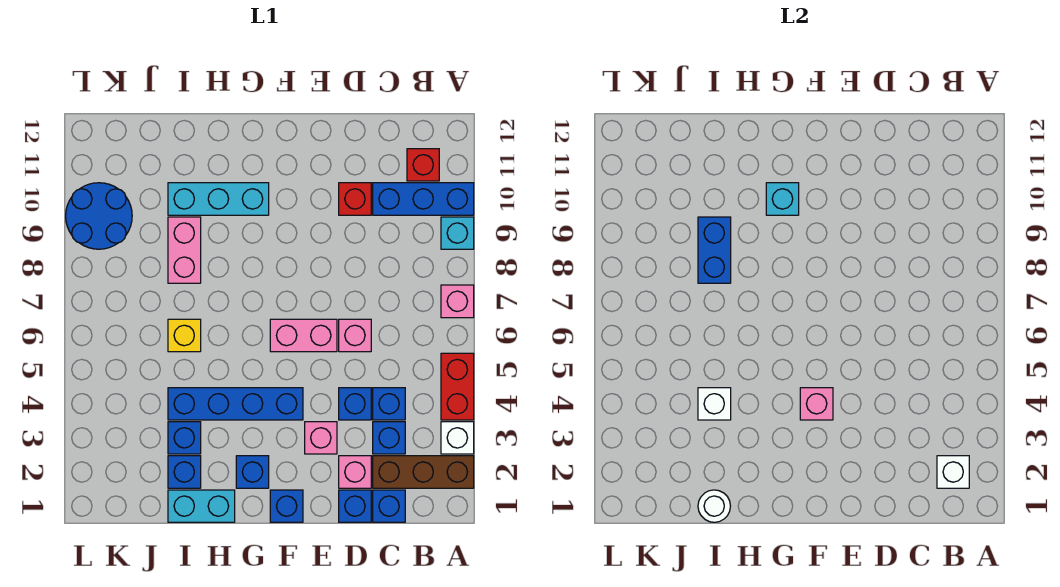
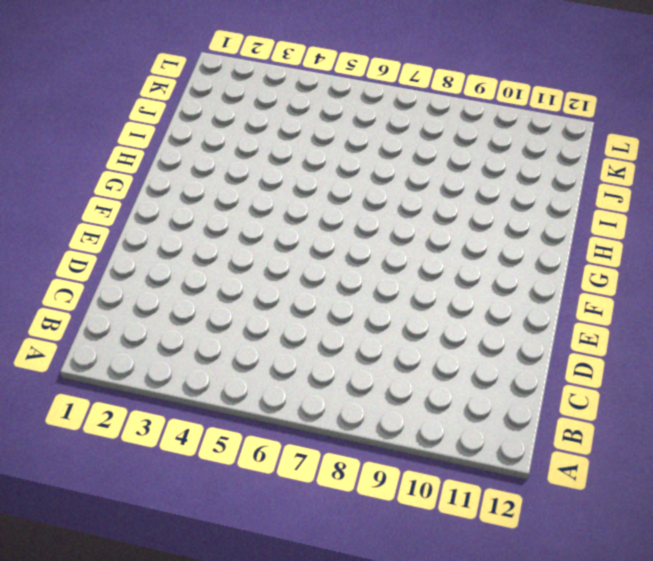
none -> brown 1x3 brick [373,456,474,488]
none -> white 1x1 brick [441,422,474,454]
none -> red 1x2 brick [441,353,474,420]
none -> pink 1x1 brick [441,285,474,318]

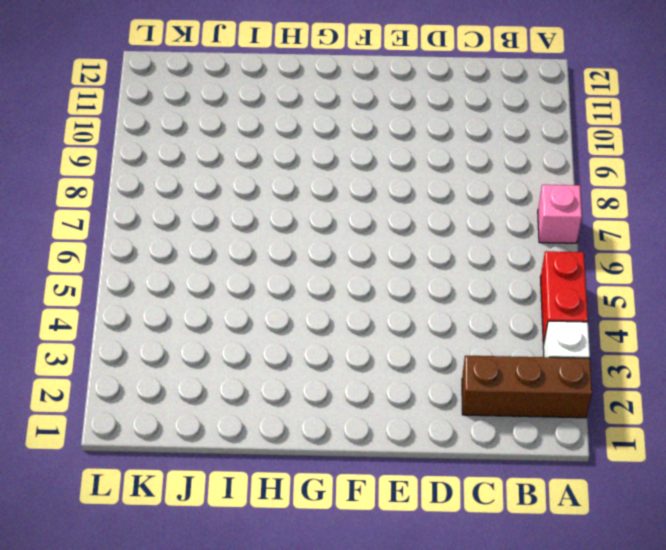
none -> cyan 1x1 brick [441,217,474,249]
none -> blue 1x3 brick [373,183,474,215]
none -> red 1x1 brick [407,149,439,181]
none -> blue 1x1 brick [373,490,405,522]

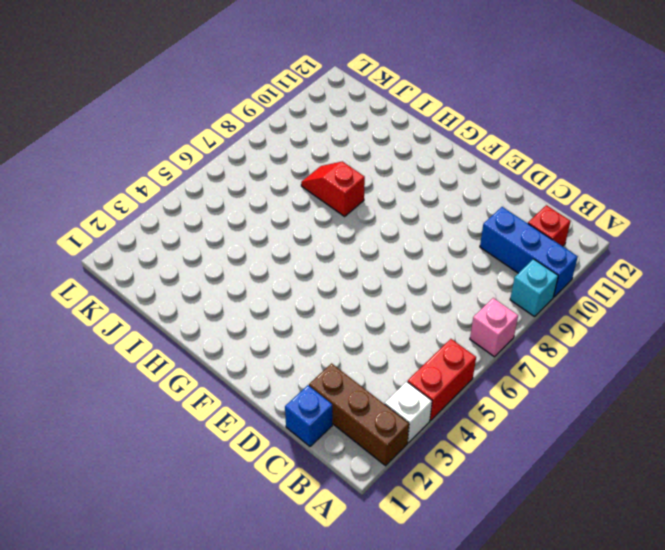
red 1x2 slope [301,161,365,216] -> pink 1x2 brick [168,217,201,283]
none -> blue 1x1 brick [373,422,405,454]
none -> blue 1x1 brick [373,388,405,420]
none -> blue 1x1 brick [339,490,371,522]
none -> pink 1x1 brick [339,456,371,488]

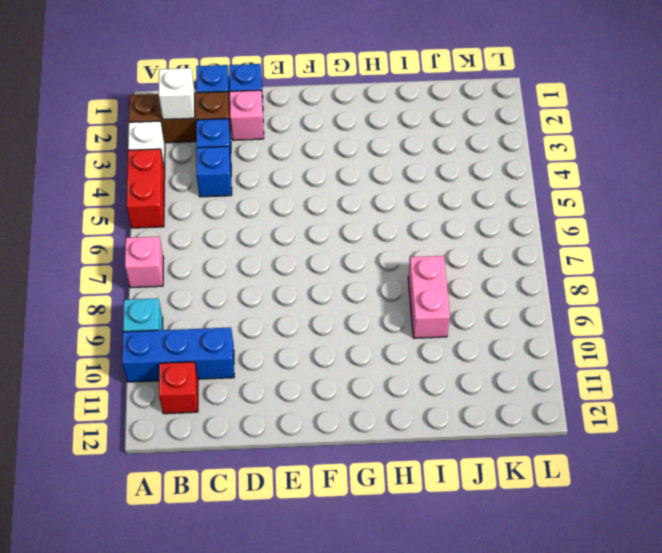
none -> blue 1x1 brick [339,388,371,420]
none -> pink 1x1 brick [339,319,371,352]
none -> red 1x1 brick [339,183,371,215]
none -> pink 1x1 brick [305,422,337,454]

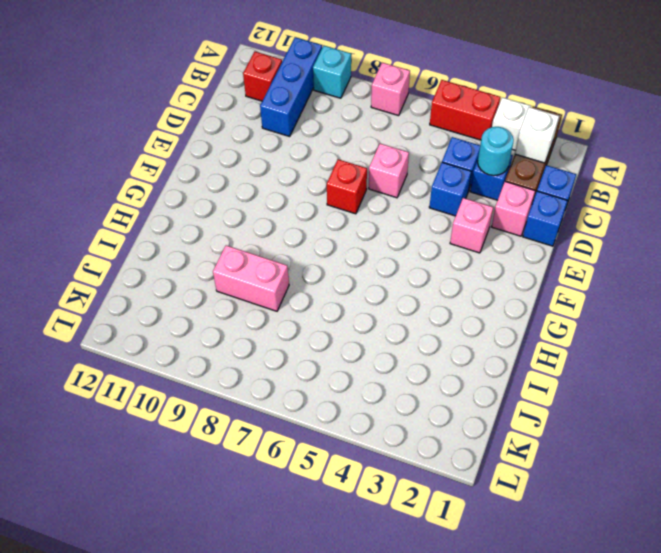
cyan 1x1 round brick [478,127,514,176] -> none
red 1x1 brick [327,159,367,214] -> red 1x1 brick moved to [339,183,371,215]
none -> pink 1x2 brick [270,319,337,352]
none -> blue 1x1 brick [270,490,303,522]
none -> blue 1x4 brick [168,388,303,420]
none -> blue 1x1 brick [236,456,269,488]

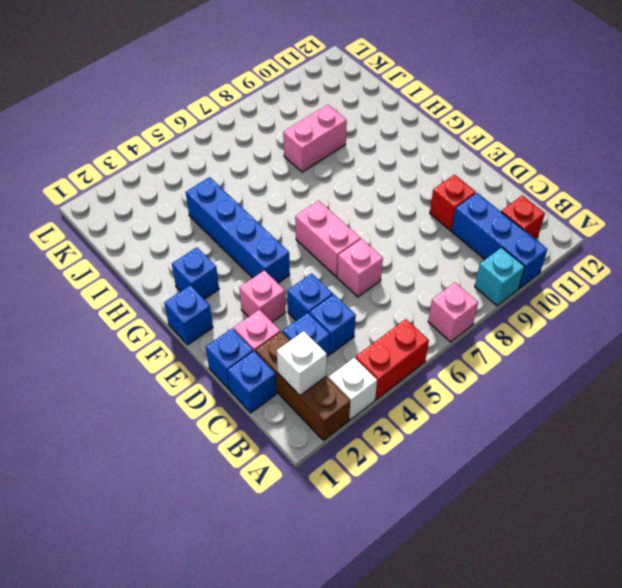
none -> cyan 1x3 brick [168,183,269,215]
none -> cyan 1x2 brick [168,490,235,522]
none -> blue 1x1 brick [168,456,201,488]
none -> blue 1x1 brick [168,422,201,454]

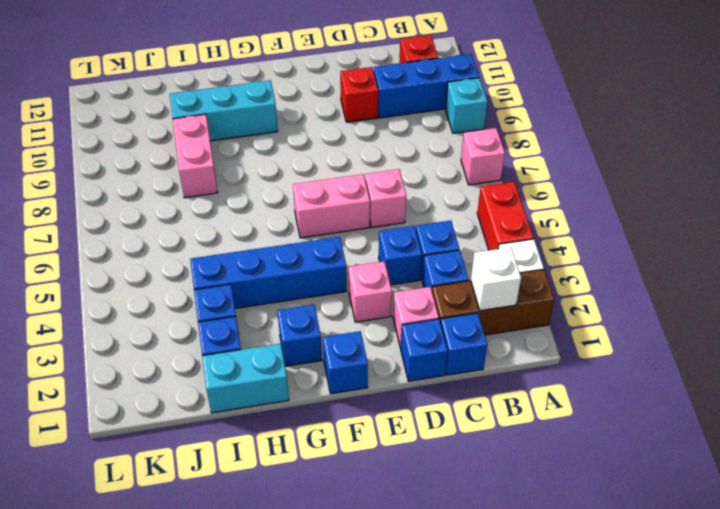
none -> yellow 1x1 brick [168,319,201,352]
none -> blue 2x2 round brick [66,183,132,249]
none -> pink 1x1 brick [800,388,833,420]
none -> cyan 1x1 brick [766,183,799,215]

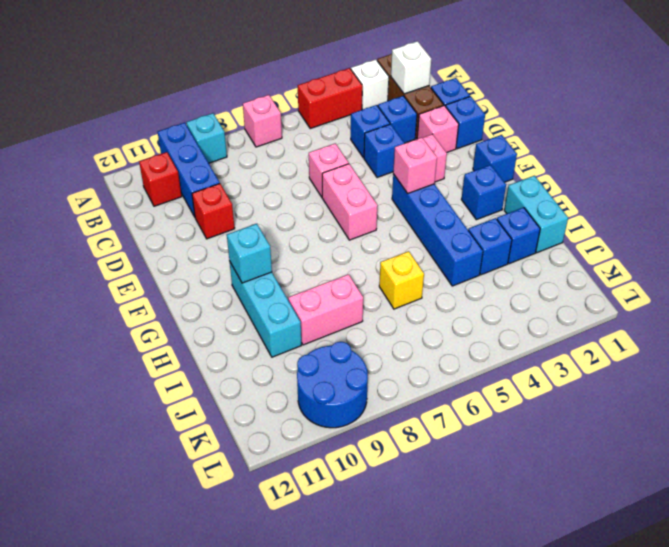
none -> white 1x1 round brick [698,490,730,522]
none -> white 1x1 brick [698,388,731,420]
none -> blue 1x2 brick [698,217,731,283]

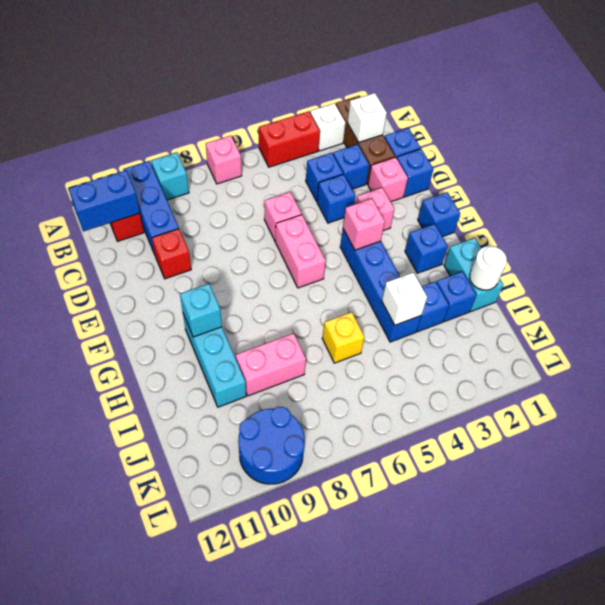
blue 1x2 brick [68,170,140,231] -> blue 1x2 brick moved to [698,217,731,283]

